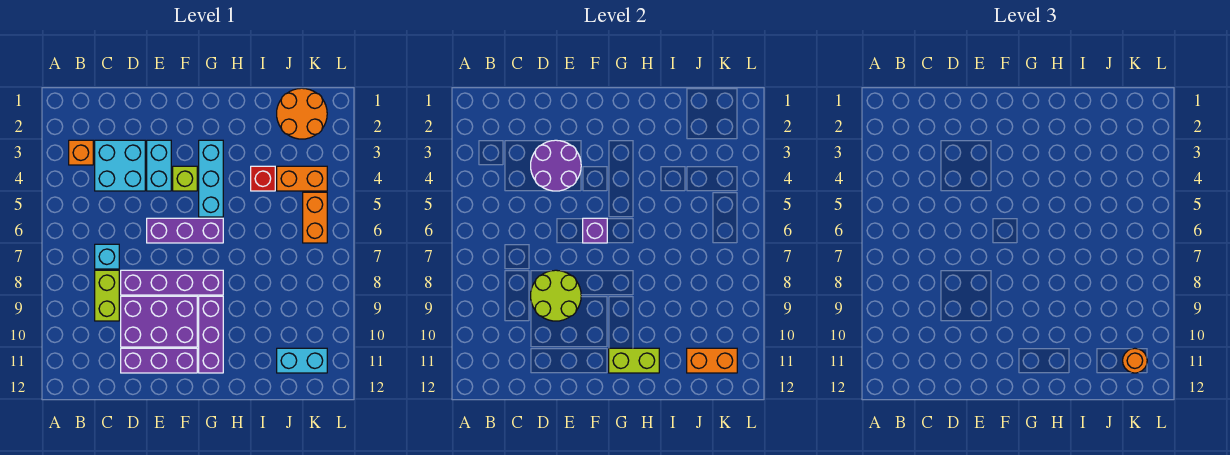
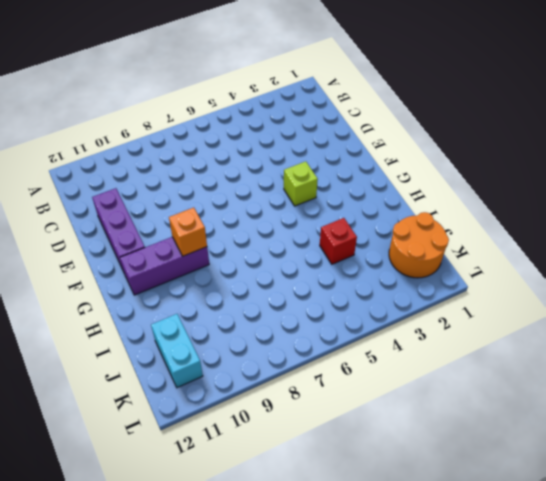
orange 1x1 brick [169,208,207,256] -> orange 1x1 brick moved to [69,140,93,165]
none -> cyan 2x2 brick [95,140,145,191]
none -> cyan 1x1 brick [95,244,119,269]
none -> lime 1x2 brick [95,270,119,321]

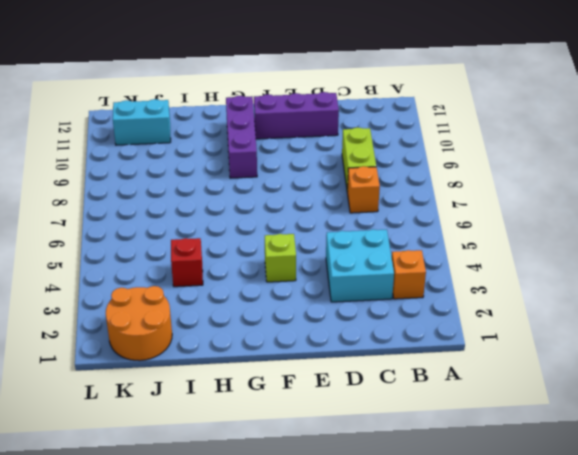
orange 1x1 brick [347,166,380,213] -> cyan 1x1 brick [95,244,119,269]
none -> purple 1x4 brick [121,270,223,295]
none -> purple 2x3 brick [121,296,197,347]
none -> cyan 1x2 brick [147,140,171,191]

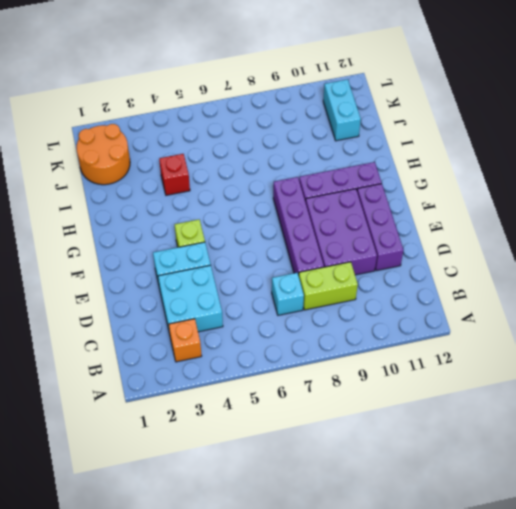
none -> purple 1x3 brick [147,218,223,243]
none -> cyan 1x3 brick [199,140,223,217]
none -> orange 1x2 brick [277,166,327,191]

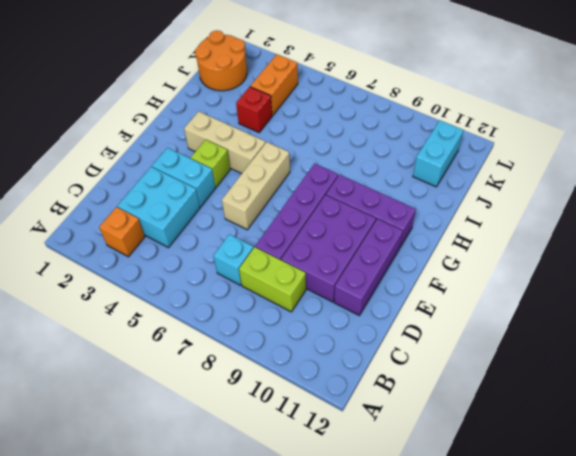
tan 1x3 brick [222,142,290,230] -> purple 1x3 brick [147,218,223,243]
tan 1x3 brick [184,111,266,174] -> cyan 1x3 brick [199,140,223,217]
none -> orange 1x2 brick [303,192,327,243]
none -> purple 2x2 round brick [531,140,581,191]
none -> lime 2x2 round brick [531,270,581,321]

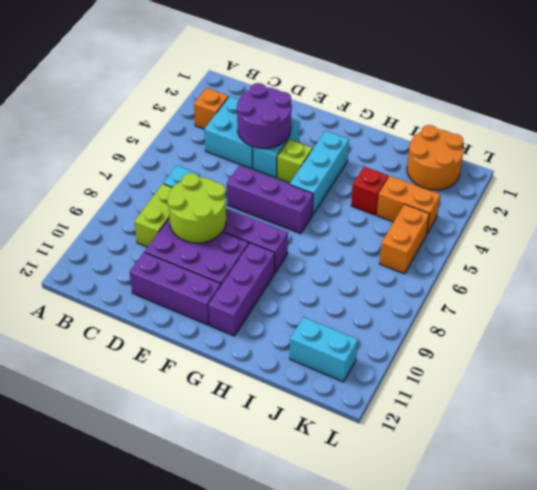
none -> purple 1x1 brick [583,218,607,243]
none -> lime 1x2 brick [609,348,659,373]
none -> orange 1x2 brick [687,348,737,373]

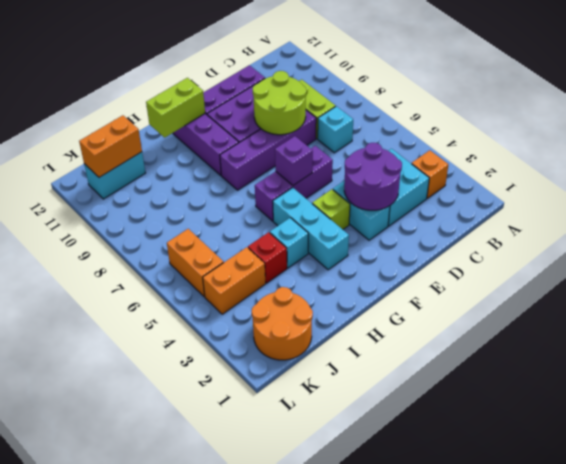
cyan 1x1 brick [270,218,308,268] -> none
none -> orange 1x1 round brick [1123,348,1147,373]

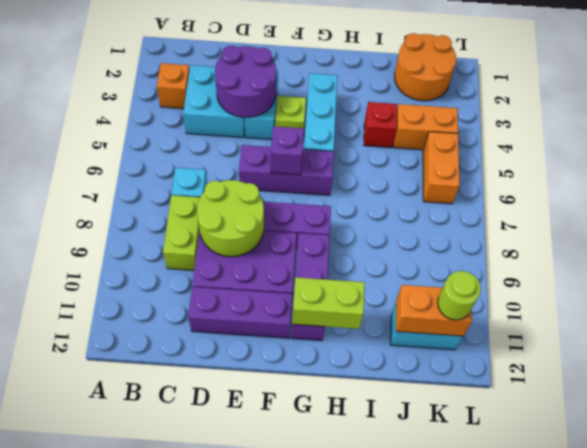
lime 1x1 round brick [438,271,481,320] -> orange 1x1 round brick [1123,348,1147,373]

